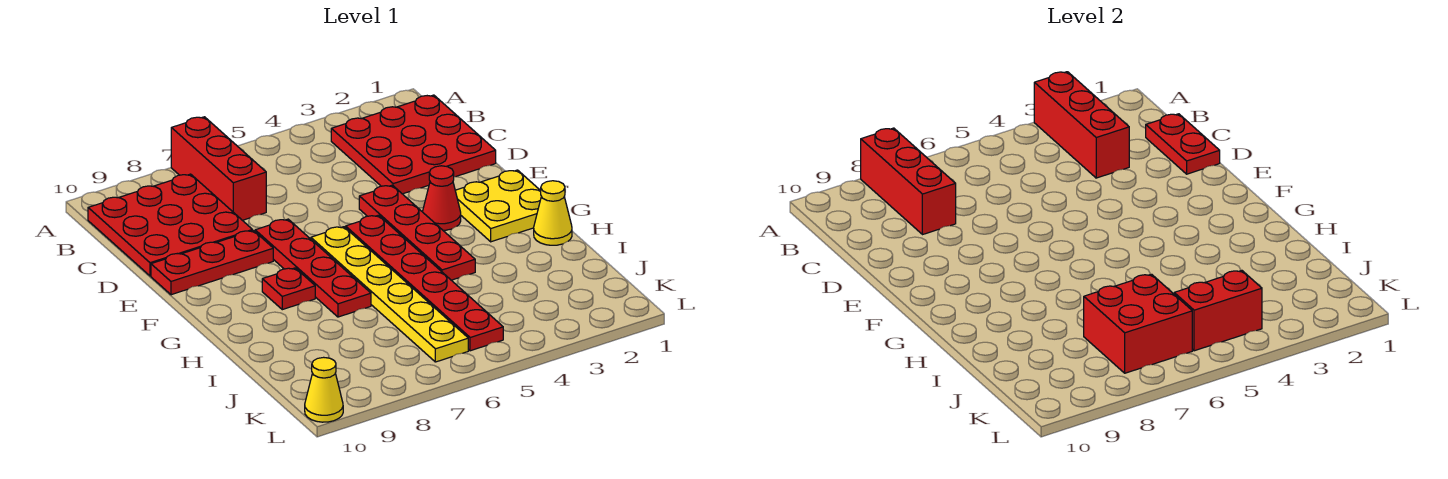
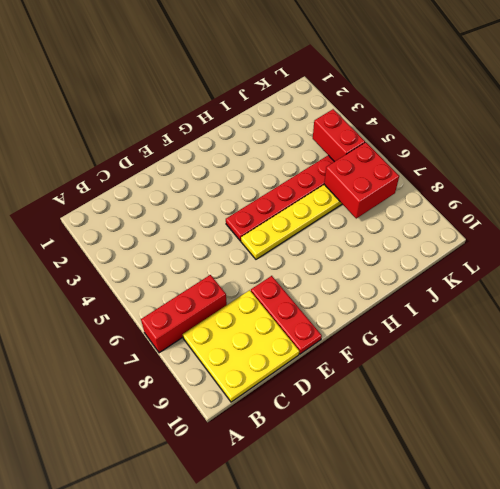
yellow 3x3 plate [183,290,299,402] -> red 3x3 plate [88,174,252,276]
none -> red 3x3 plate [331,95,496,194]
none -> red 1x4 plate [359,185,475,280]
none -> red 1x4 plate [255,219,371,317]

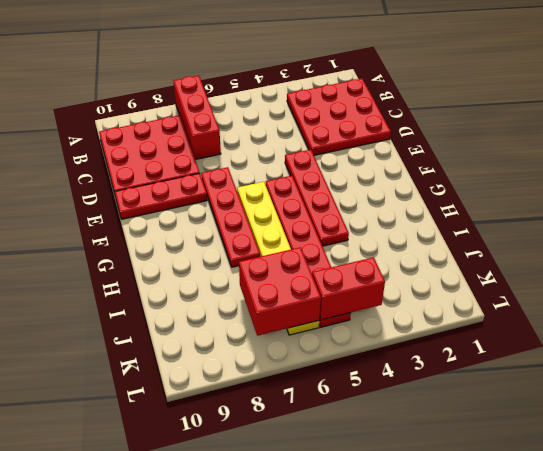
none -> yellow 2x2 plate [455,170,541,242]
none -> red 1x1 cone [423,166,461,230]
none -> red 1x1 plate [262,268,315,310]

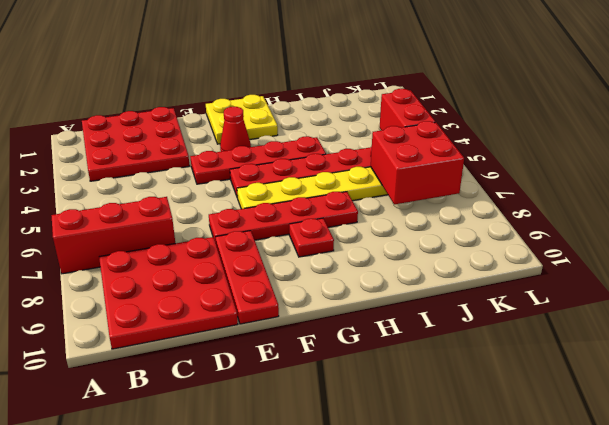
none -> yellow 1x1 cone [534,181,572,245]
none -> yellow 1x1 cone [305,357,343,422]
none -> red 1x3 brick [1034,72,1129,178]

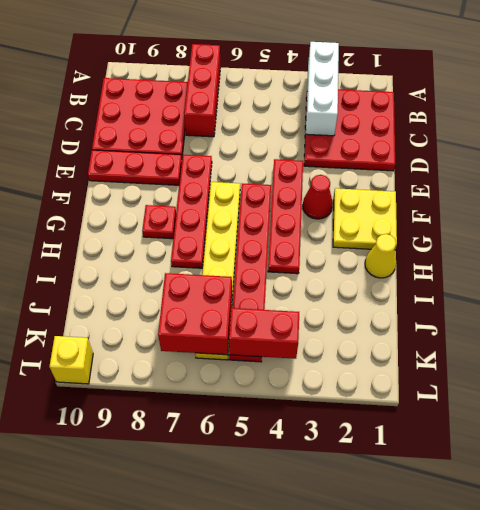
white 1x3 brick [306,42,339,136] -> red 1x3 brick [1034,72,1129,178]
yellow 1x1 brick [49,336,93,384] -> yellow 1x1 cone [305,357,343,422]
none -> red 1x3 brick [861,128,956,235]
none -> red 1x2 plate [1146,114,1220,174]

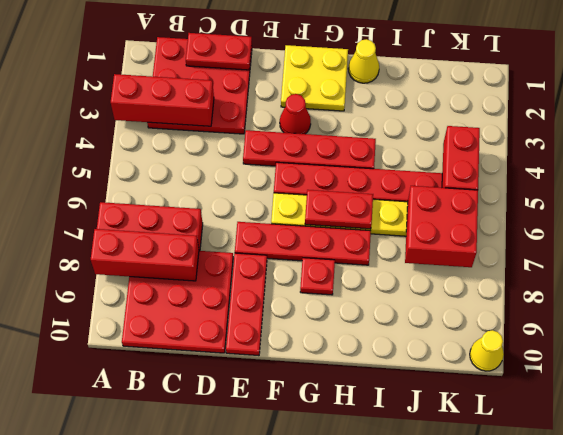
red 1x2 plate [305,190,373,229] -> none

